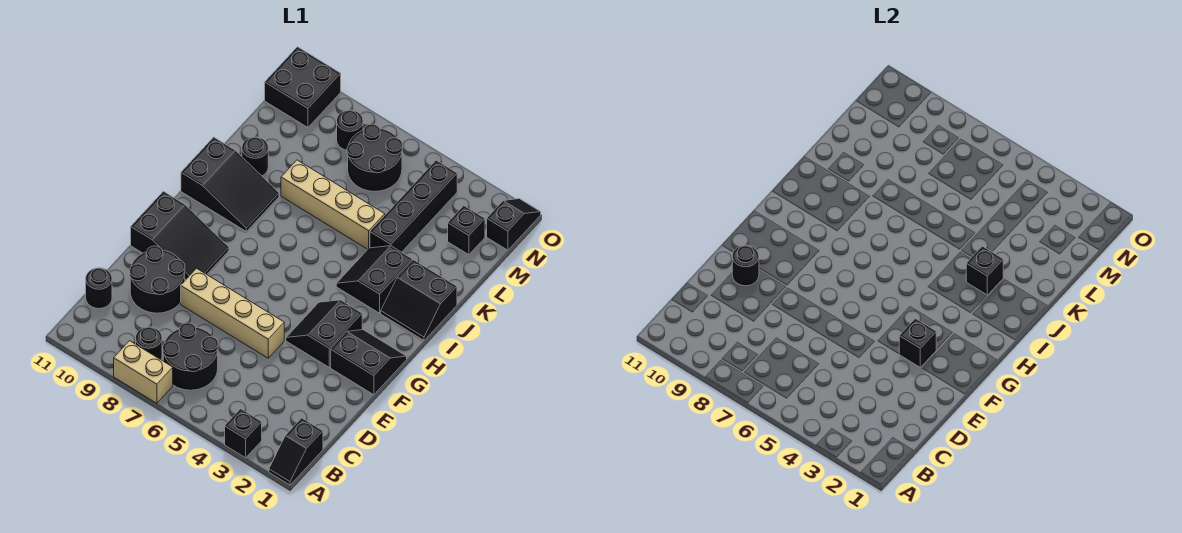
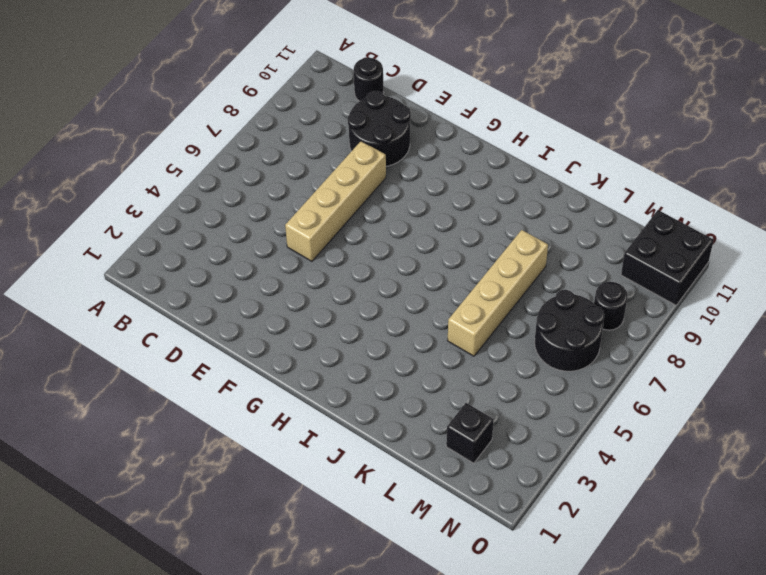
none -> black 1x2 slope [269,418,323,485]
none -> black 1x1 brick [225,409,262,458]
none -> tan 1x2 brick [114,341,173,403]

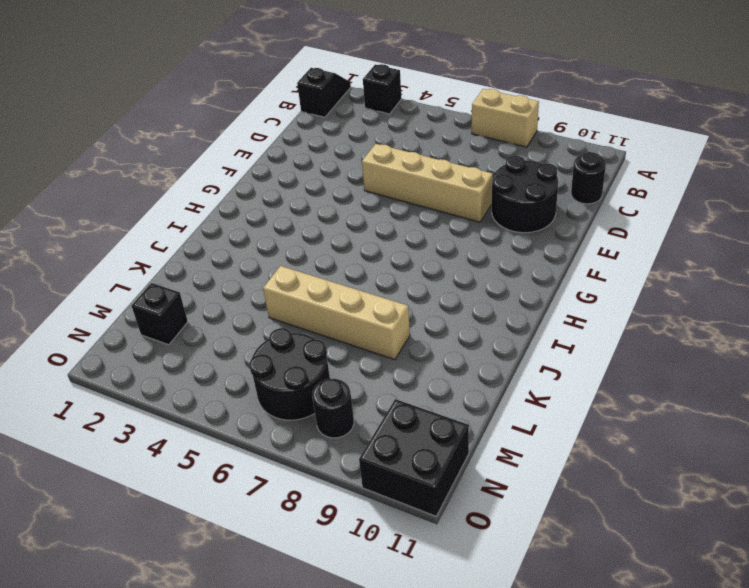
none -> black 2x2 round brick [163,323,218,390]
none -> black 1x1 round brick [136,327,162,360]
none -> black 2x2 slope [331,330,407,395]

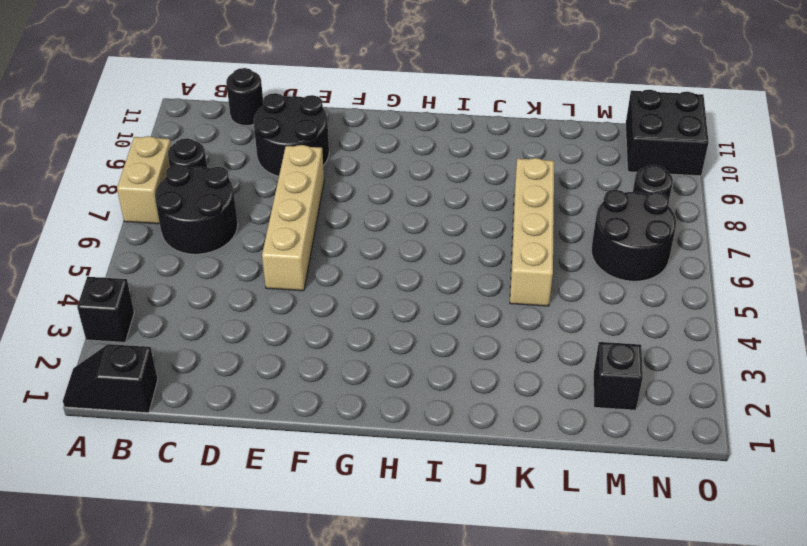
none -> black 2x2 slope [331,330,407,395]
none -> black 2x2 slope [286,300,362,367]
none -> black 2x3 slope [131,191,229,279]

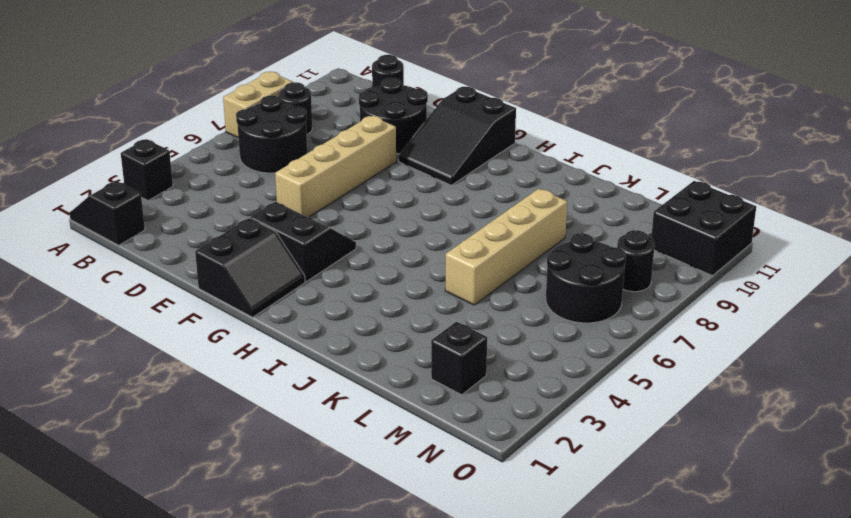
none -> black 2x2 slope [381,260,457,340]
none -> black 2x2 slope [336,246,412,313]
none -> black 2x3 slope [181,137,279,231]

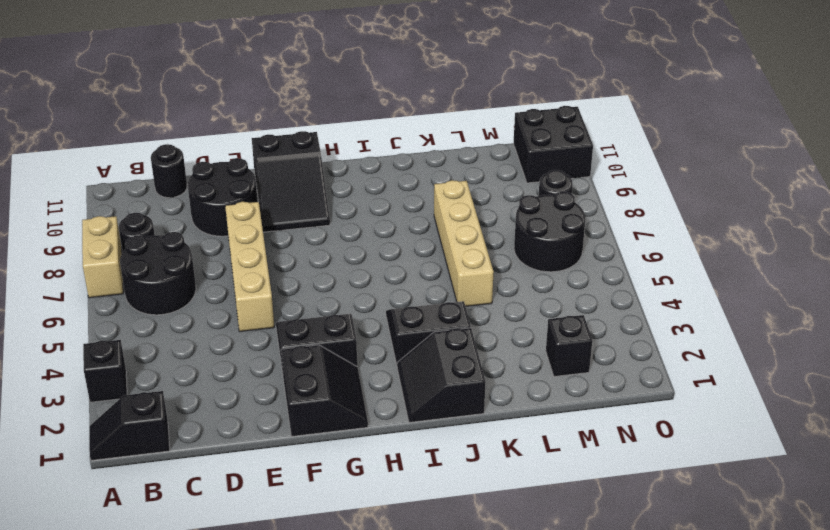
none -> black 2x3 slope [181,137,279,231]
none -> black 1x4 brick [370,160,457,252]
none -> black 1x1 round brick [242,137,268,176]

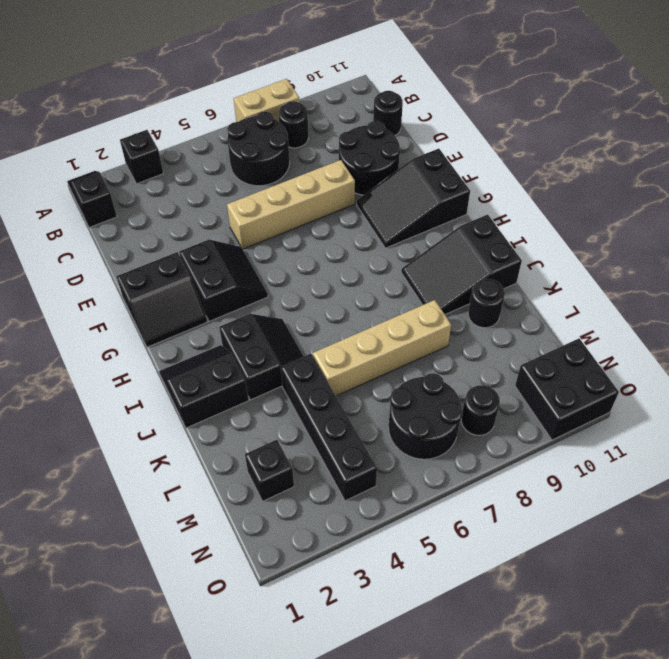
none -> black 1x2 slope [487,199,541,250]
none -> black 1x1 round brick [732,245,759,286]
none -> black 1x1 brick [899,318,936,367]

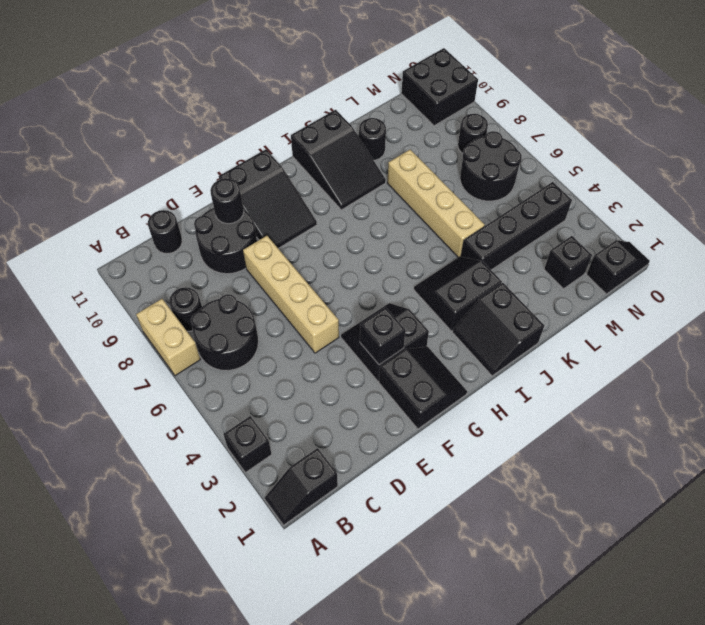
none -> black 1x1 brick [966,246,1003,295]

